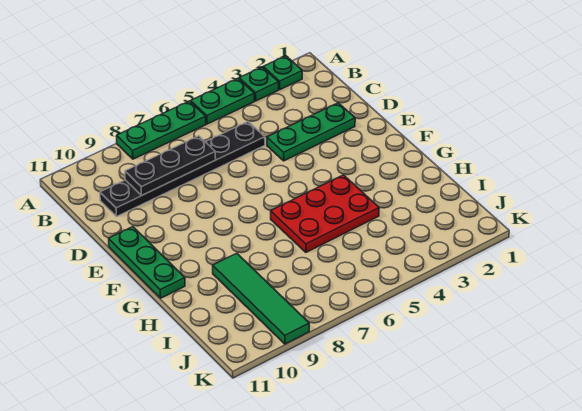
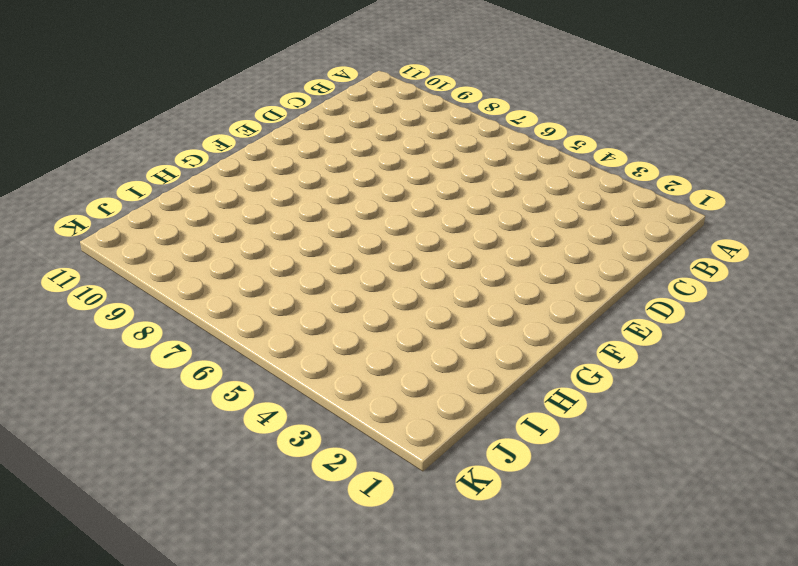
none -> green 1x1 plate [263,56,302,90]
none -> green 1x1 plate [239,67,279,101]

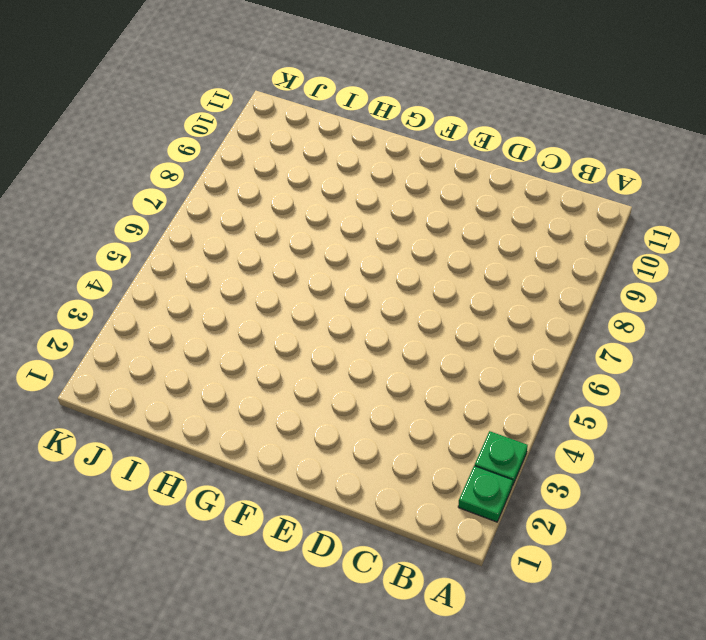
none -> green 1x2 plate [191,78,254,124]
none -> green 1x3 plate [117,101,206,159]

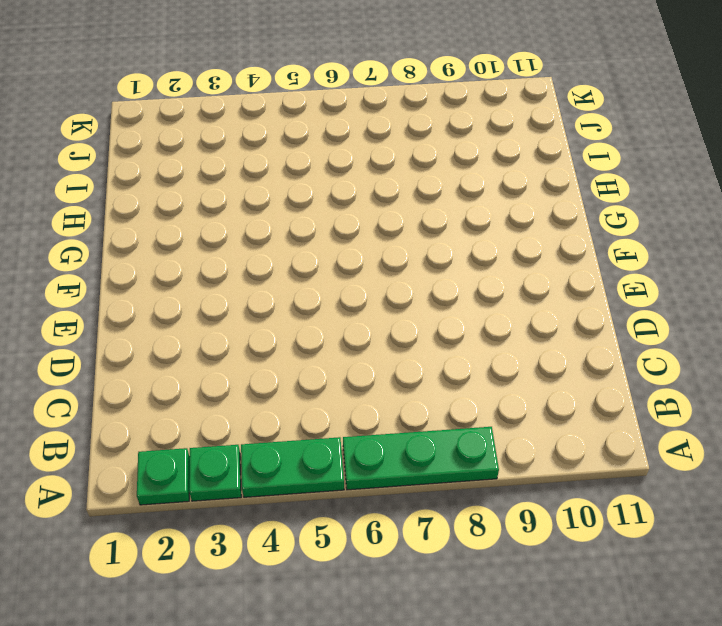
none -> black 1x6 plate [100,122,265,217]
none -> green 1x3 plate [267,103,355,161]

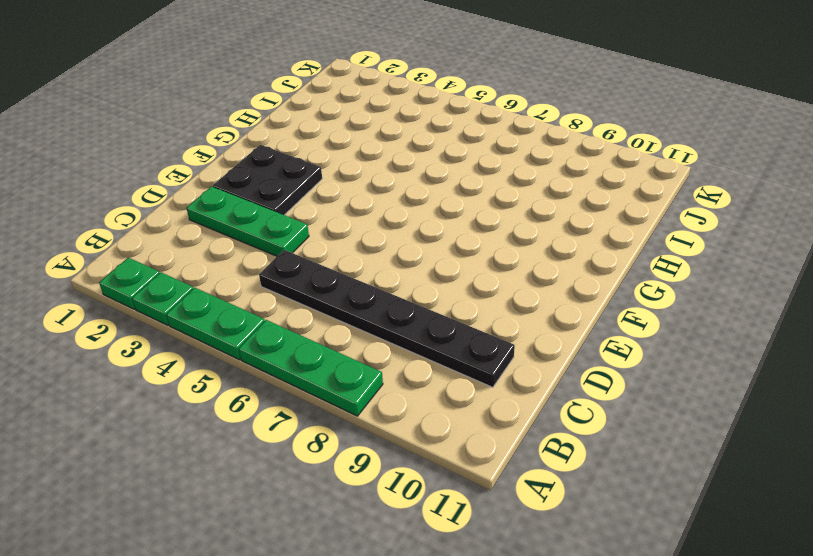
black 2x2 plate [213,145,322,215] -> none
none -> green 1x3 plate [109,227,185,298]
none -> red 2x3 plate [271,175,379,252]

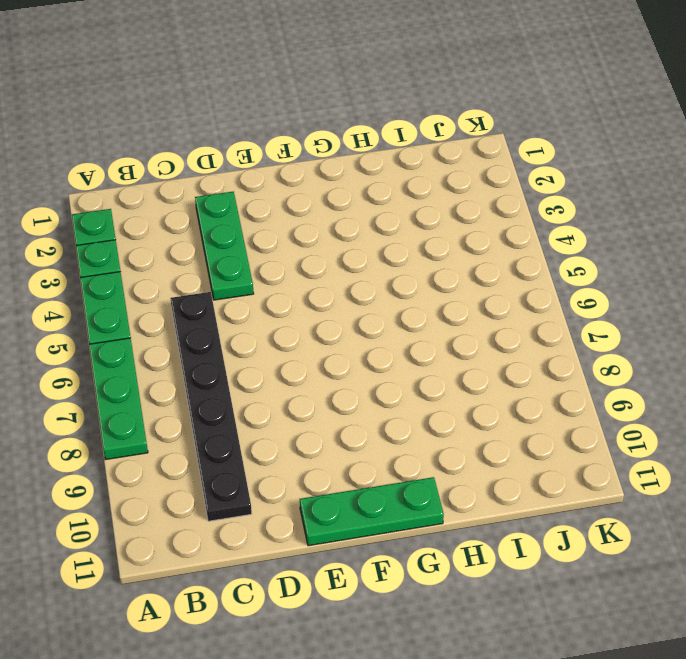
none -> red 2x3 plate [271,175,379,252]
none -> green 1x4 tile [213,253,309,344]

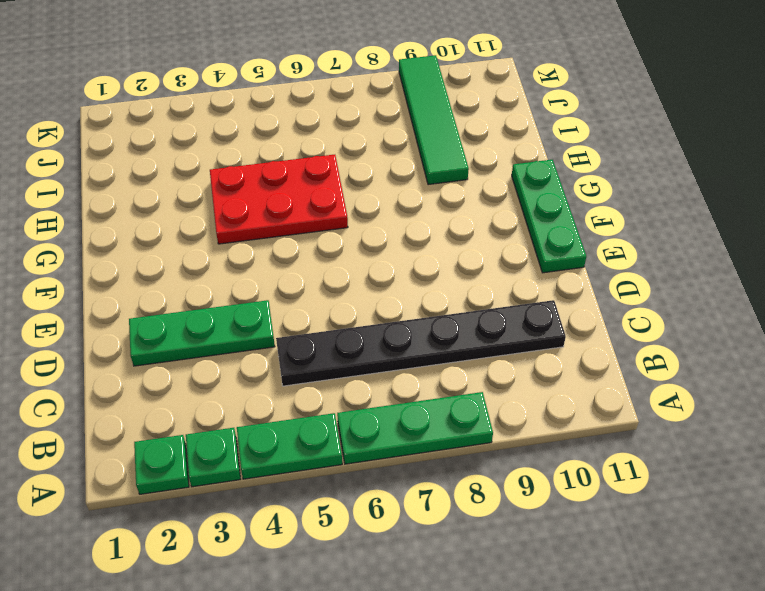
none -> black 1x3 plate [125,136,216,195]

